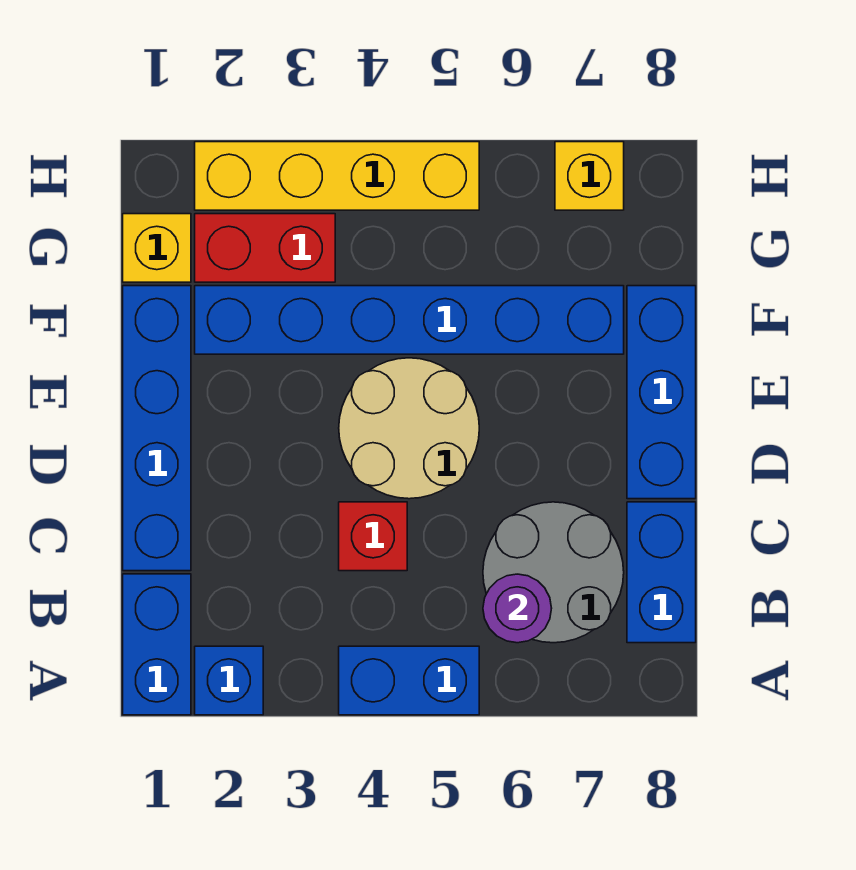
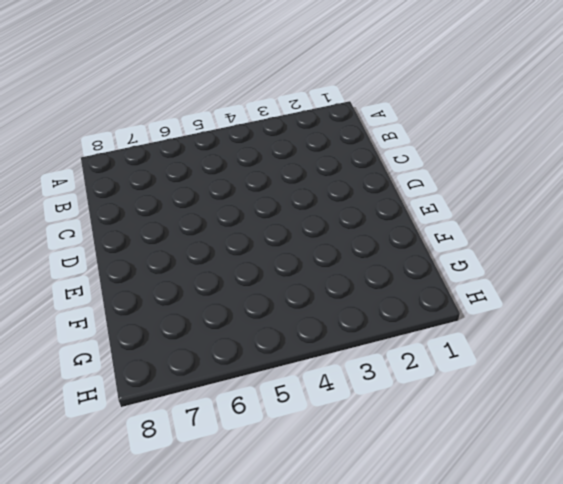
none -> blue 1x2 brick [123,574,191,715]
none -> blue 1x1 brick [195,646,263,715]
none -> blue 1x2 brick [339,646,479,715]

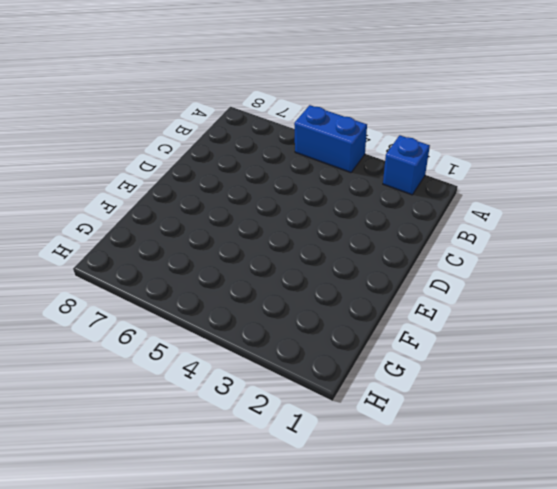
none -> blue 1x2 brick [123,574,191,715]
none -> grey 2x2 round brick [483,502,624,643]
none -> blue 1x2 brick [627,502,696,643]

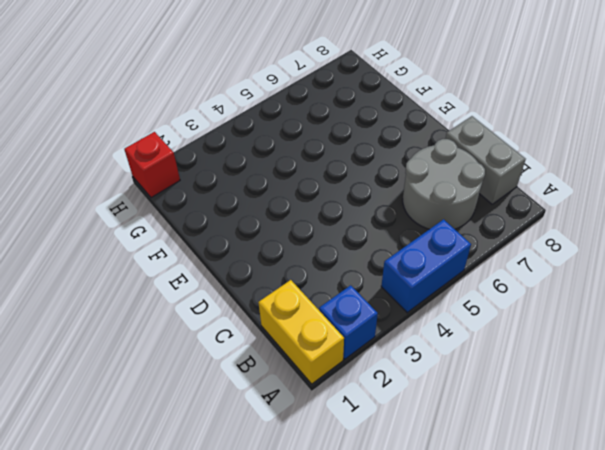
yellow 1x2 brick [258,280,344,384] -> blue 1x2 brick [123,574,191,715]
grey 1x2 brick [446,116,526,204] -> blue 1x2 brick [627,502,696,643]
red 1x1 brick [124,132,180,198] -> red 1x1 brick moved to [339,502,407,571]
none -> blue 1x4 brick [123,286,191,571]
none -> tan 2x2 round brick [339,358,479,499]
none -> blue 1x3 brick [627,286,696,499]

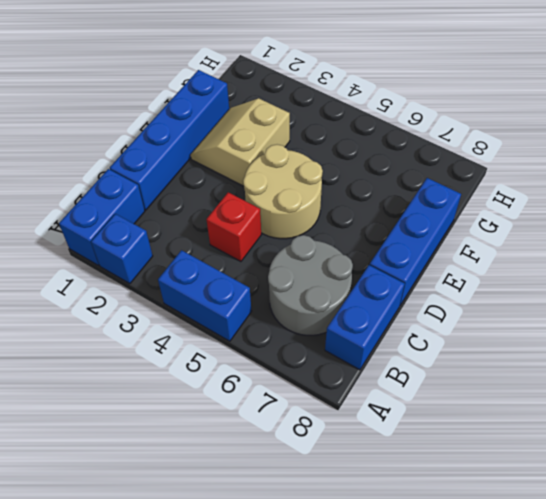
tan 2x2 slope [191,99,290,186] -> blue 1x6 brick [195,286,624,354]
none -> yellow 1x1 brick [123,214,191,282]
none -> red 1x2 brick [195,214,335,282]
none -> yellow 1x4 brick [195,142,479,210]

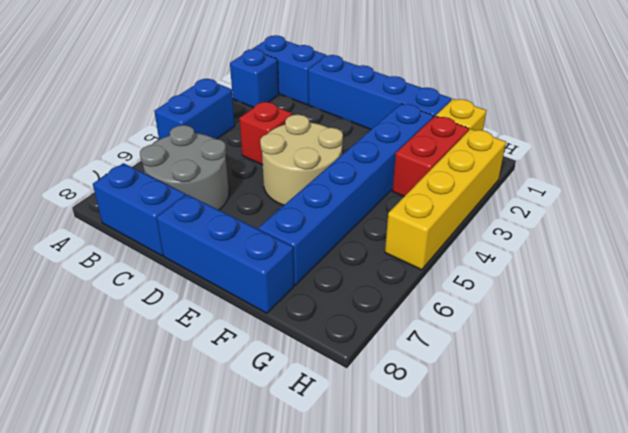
none -> yellow 1x1 brick [555,142,624,210]
none -> purple 1x1 round brick [483,574,552,643]

